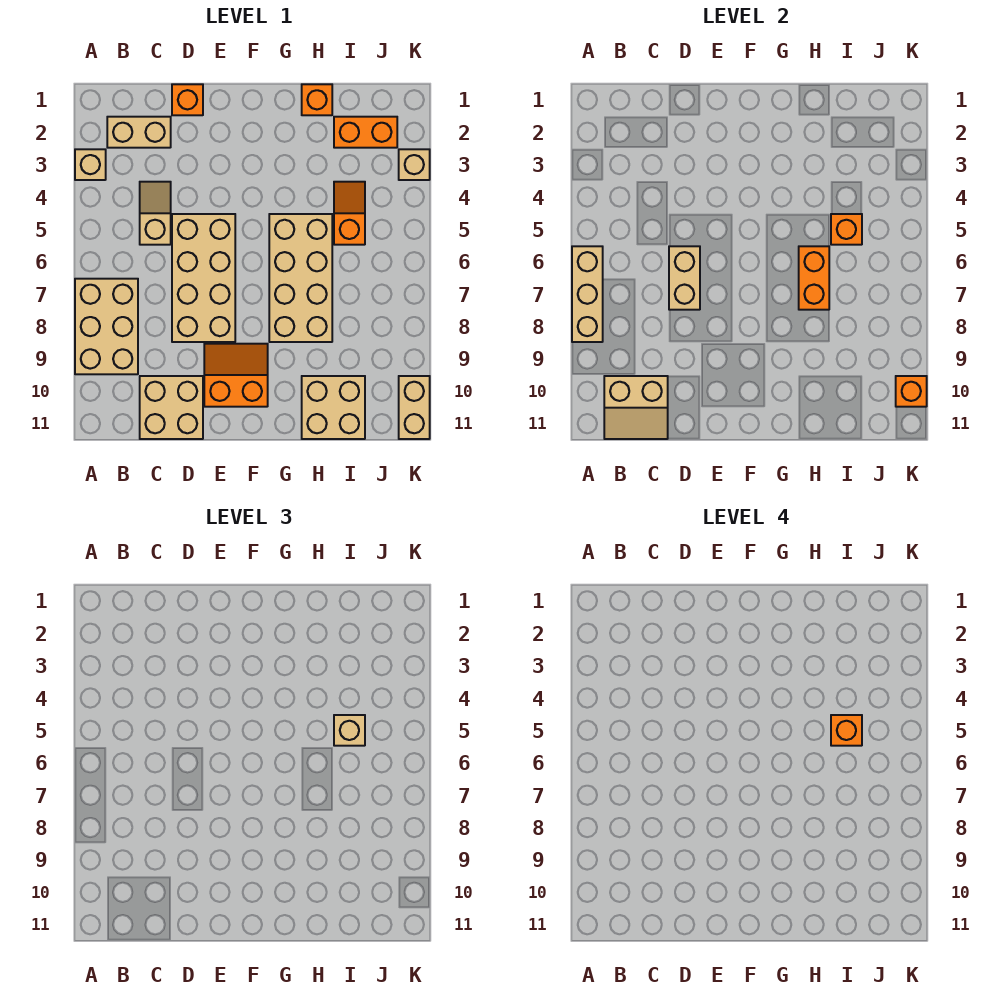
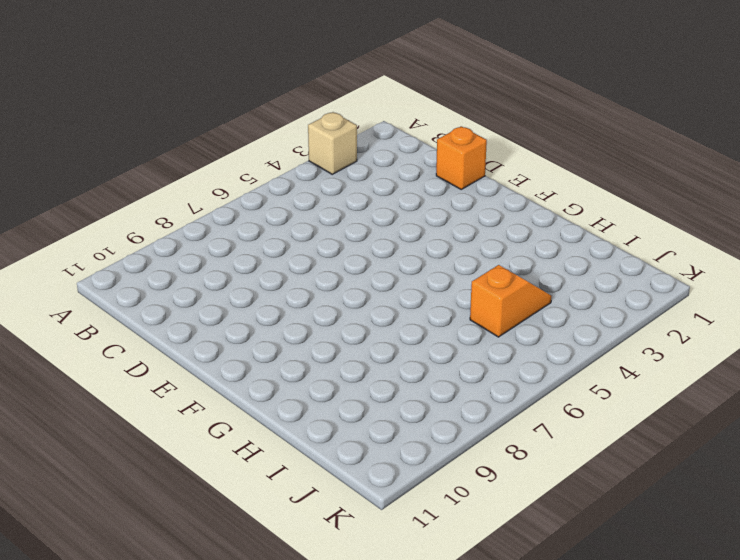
none -> tan 2x3 brick [75,279,138,374]
none -> tan 1x2 brick [107,117,171,148]
none -> tan 1x2 slope [140,182,171,245]

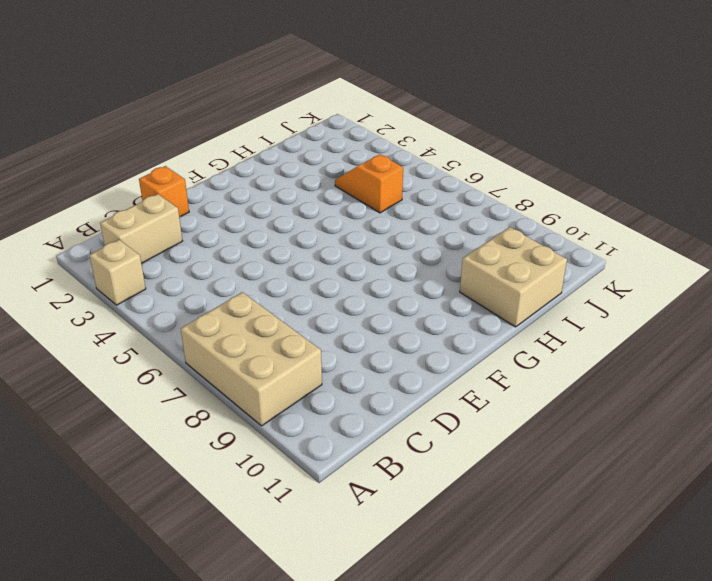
none -> tan 1x2 slope [140,182,171,245]
none -> tan 2x2 brick [140,376,203,439]
none -> tan 2x4 brick [172,214,235,342]

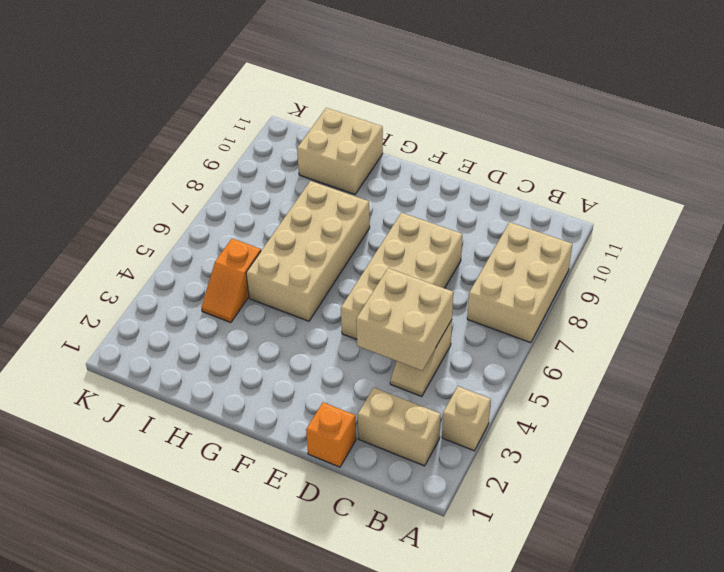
tan 2x2 brick [356,268,453,370] -> tan 2x2 brick moved to [140,376,203,439]
none -> orange 2x2 slope [204,344,268,407]
none -> orange 1x1 brick [302,84,332,115]
none -> orange 1x2 brick [334,117,397,148]

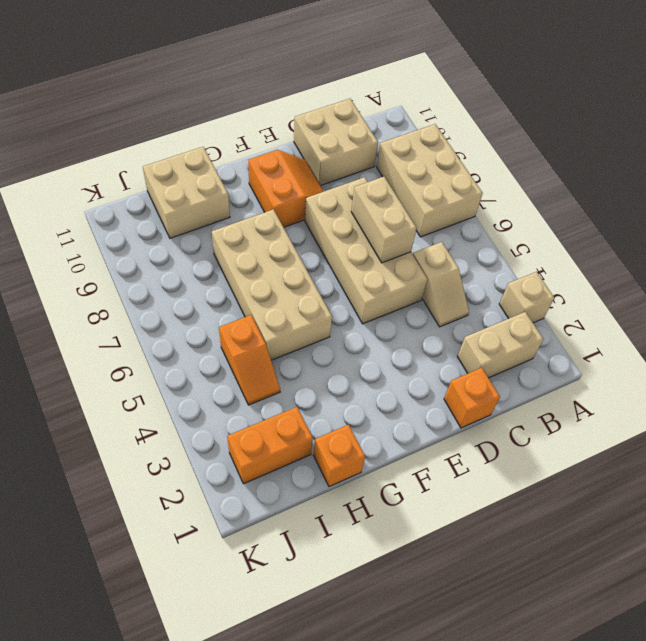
orange 2x2 slope [248,150,324,227] -> orange 2x2 slope turned to [204,344,268,407]
none -> tan 1x1 brick [399,149,430,180]
none -> tan 1x2 brick [399,376,430,439]
none -> tan 1x3 brick [572,246,603,342]

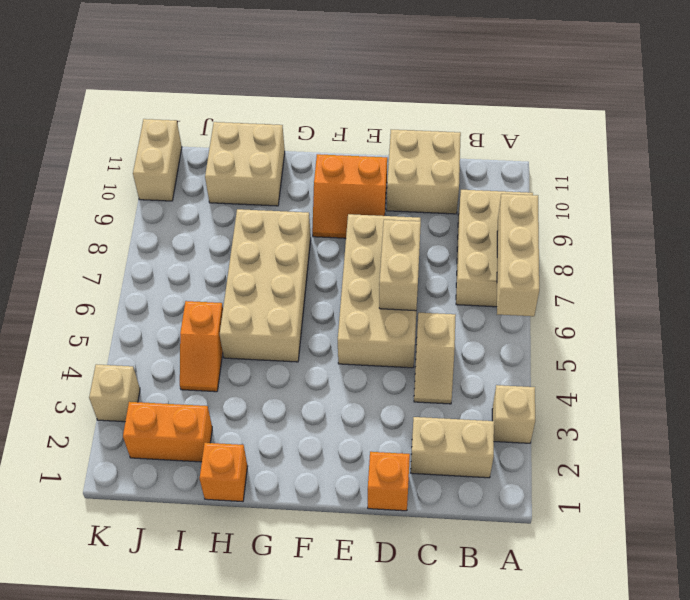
none -> tan 2x2 slope [604,376,668,439]
none -> orange 1x2 brick [799,246,829,310]
none -> orange 1x1 brick [831,214,862,245]

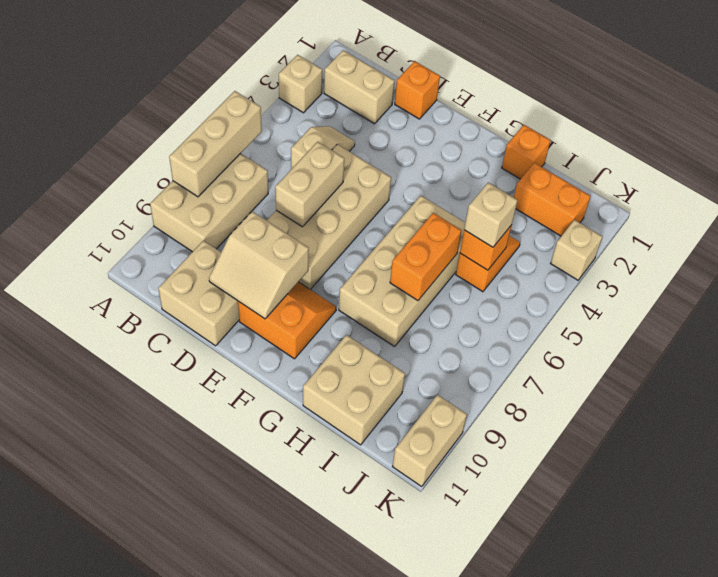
tan 2x2 slope [209,212,309,319] -> tan 2x2 slope moved to [604,376,668,439]
none -> orange 1x1 brick [896,376,927,407]
none -> orange 1x1 brick [831,715,862,746]

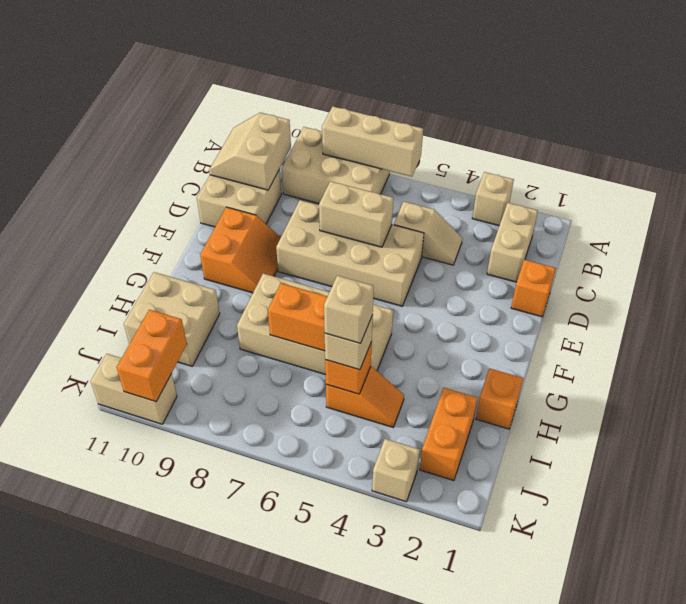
tan 1x1 brick [324,276,374,343] -> orange 1x1 brick [831,715,862,746]
orange 1x2 brick [117,310,187,402] -> orange 1x1 brick [896,376,927,407]

